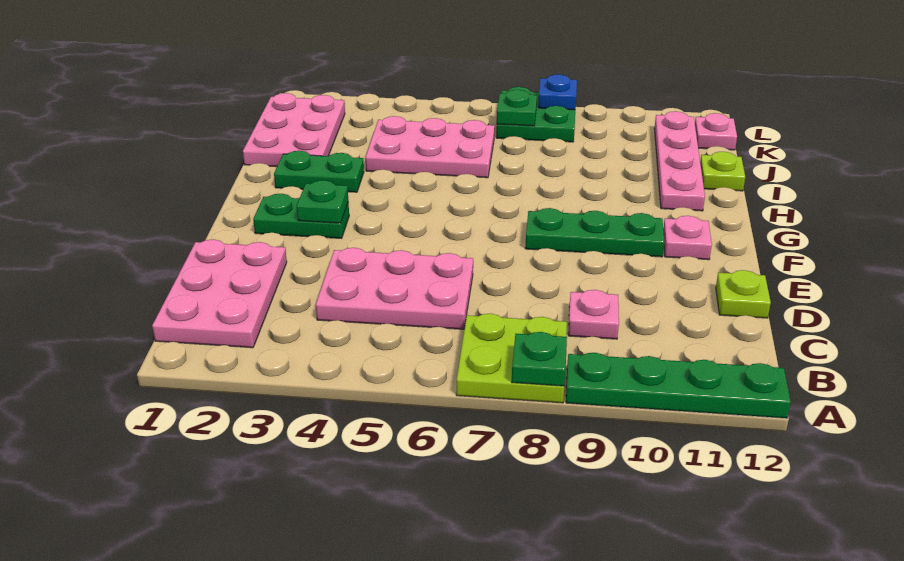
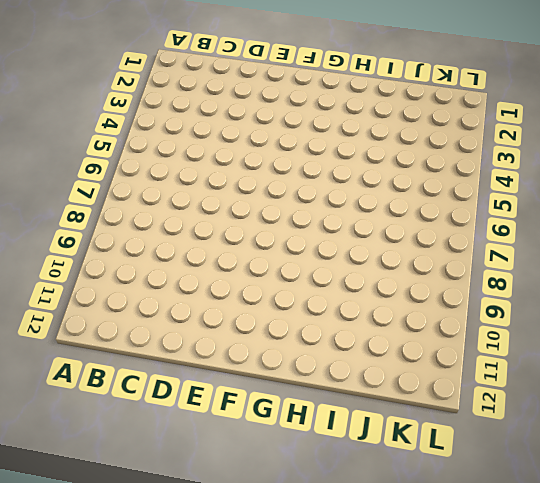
none -> lime 2x2 plate [456,314,567,403]
none -> green 1x4 plate [566,353,791,418]
none -> pink 2x3 plate [152,239,287,348]

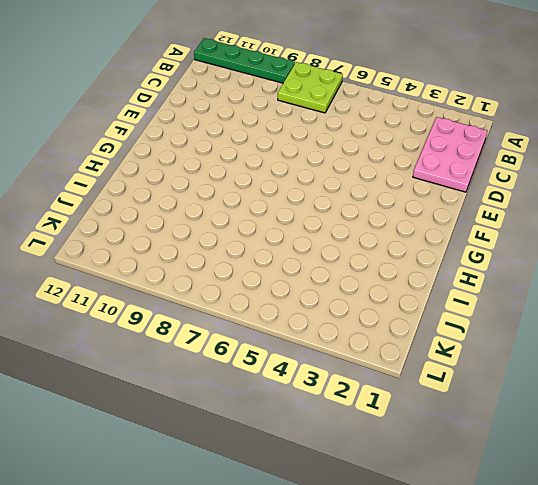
none -> pink 2x3 plate [316,248,473,329]
none -> pink 1x1 plate [568,290,619,339]
none -> lime 1x1 plate [716,270,771,318]

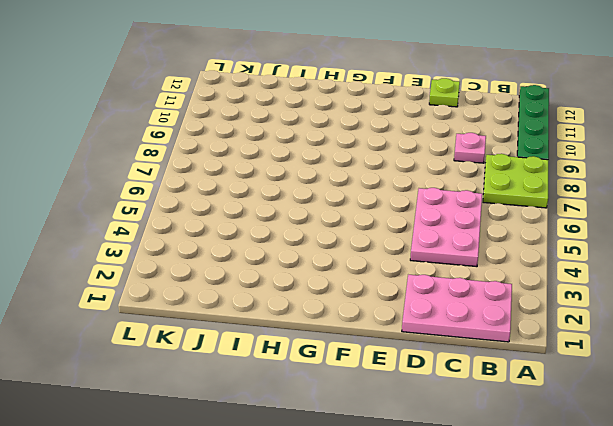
none -> green 1x2 plate [253,194,349,238]
none -> green 1x3 plate [525,208,664,257]
none -> pink 1x1 plate [663,216,712,260]

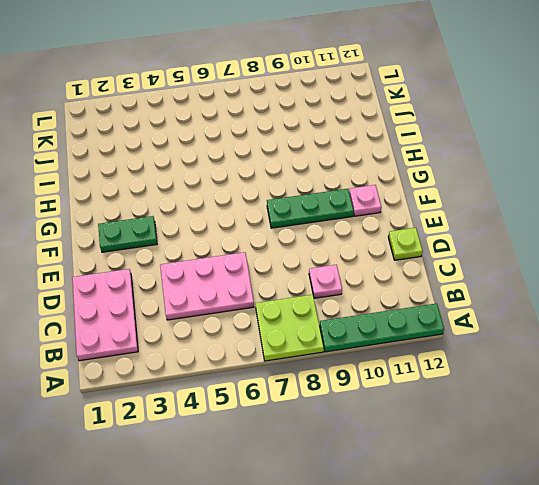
none -> green 1x2 plate [274,151,364,192]
none -> pink 1x4 plate [654,111,705,211]
none -> pink 2x3 plate [243,93,345,167]

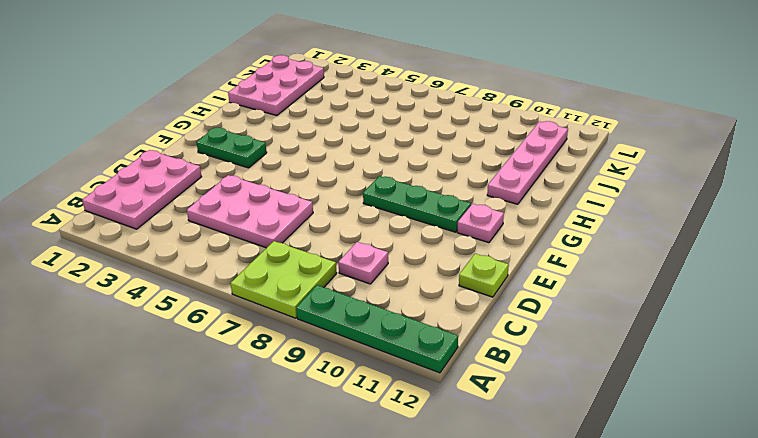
none -> green 1x2 plate [274,151,364,192]
none -> pink 2x3 plate [366,116,495,178]
none -> lime 1x1 plate [700,152,745,191]

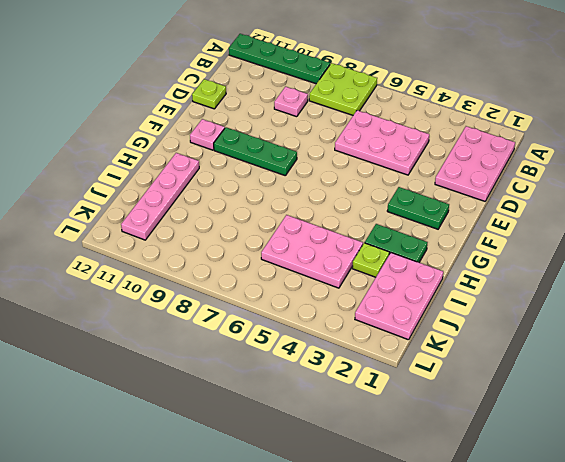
lime 1x1 plate [352,243,389,277] -> lime 1x1 plate moved to [700,152,745,191]
none -> green 2x2 plate [496,87,575,142]
none -> pink 1x1 plate [695,113,737,150]
none -> green 1x1 plate [512,332,567,386]

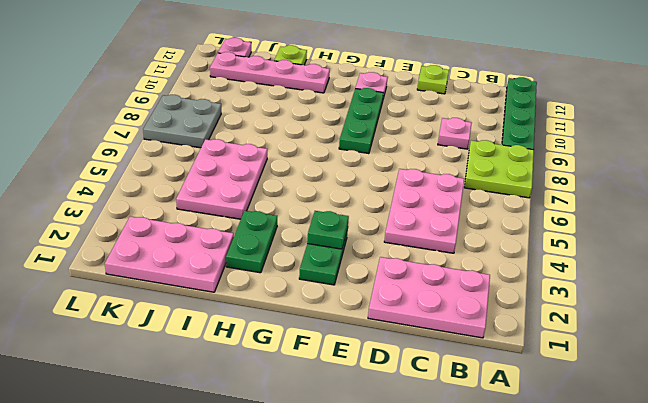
grey 2x2 plate [143,95,221,148] -> green 2x2 plate [496,87,575,142]
none -> green 1x1 plate [512,332,567,386]
none -> green 1x1 plate [497,90,537,126]
none -> blue 1x1 plate [538,75,577,110]

